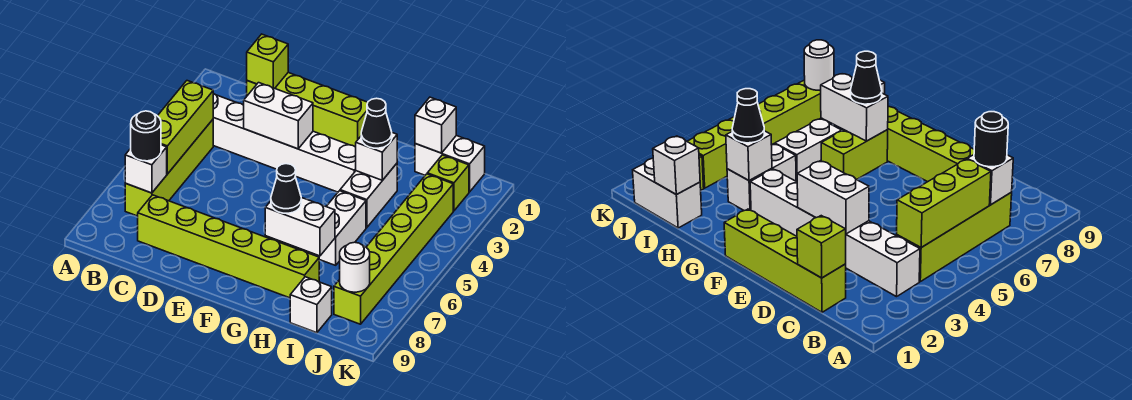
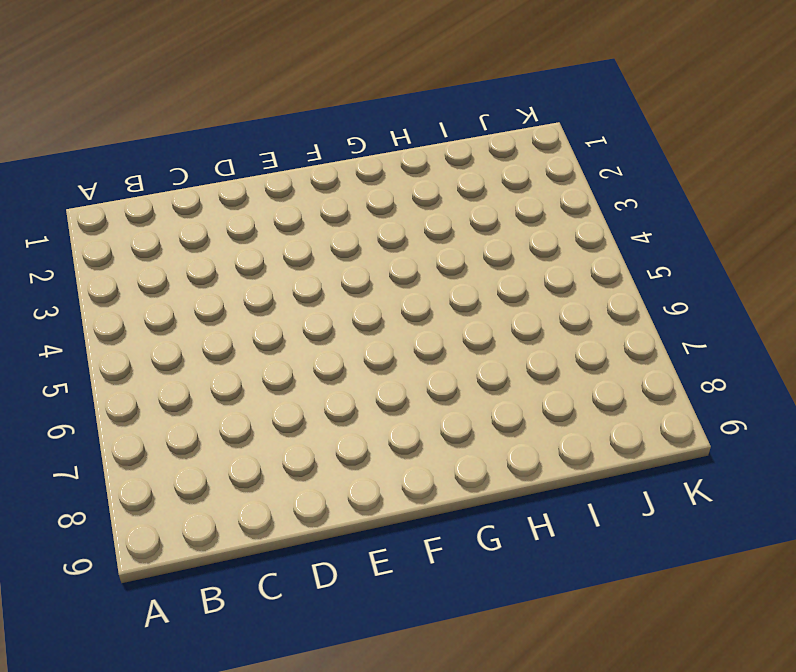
none -> white 1x6 brick [213,93,356,192]
none -> lime 1x4 brick [125,120,213,216]
none -> lime 1x4 brick [247,73,368,147]

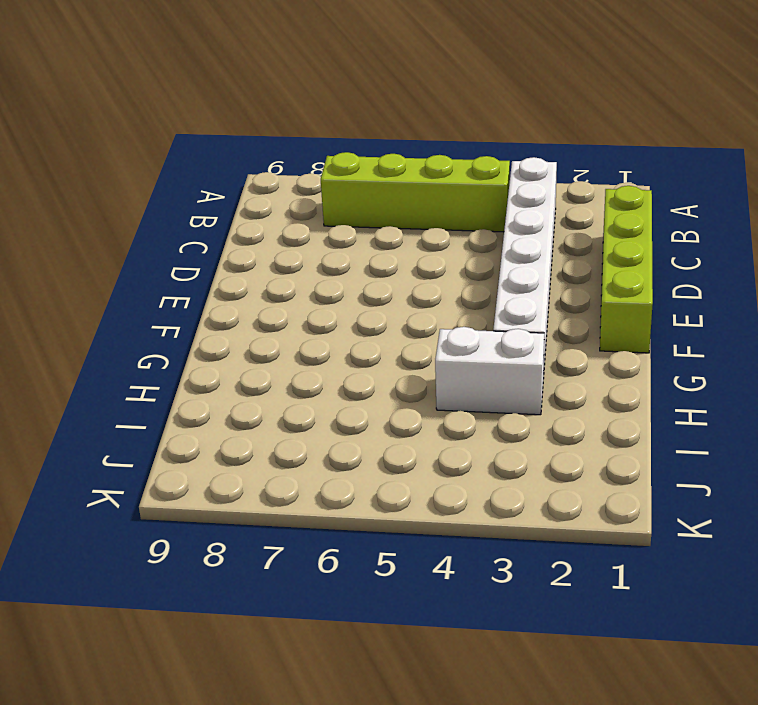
none -> lime 1x6 brick [138,195,319,298]
none -> lime 1x2 brick [821,130,888,180]
none -> white 1x2 brick [309,191,366,265]

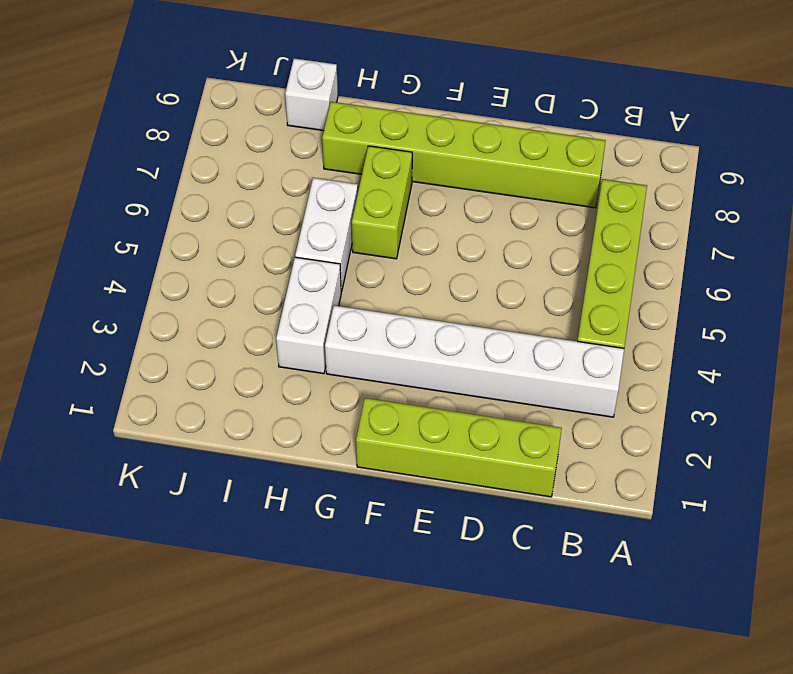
none -> white 1x2 brick [415,136,485,192]
none -> lime 1x1 brick [427,155,469,211]
none -> lime 1x6 brick [334,174,453,324]

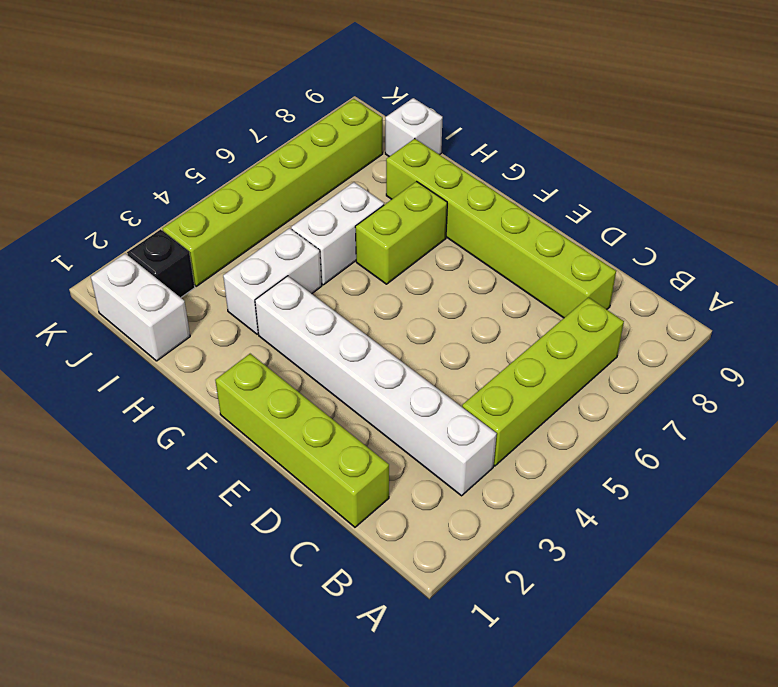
black 1x1 brick [127,229,195,298] -> lime 1x1 brick [427,155,469,211]
none -> lime 1x3 brick [158,81,213,174]
none -> white 1x1 brick [125,145,167,193]
none -> lime 1x1 brick [247,34,288,88]

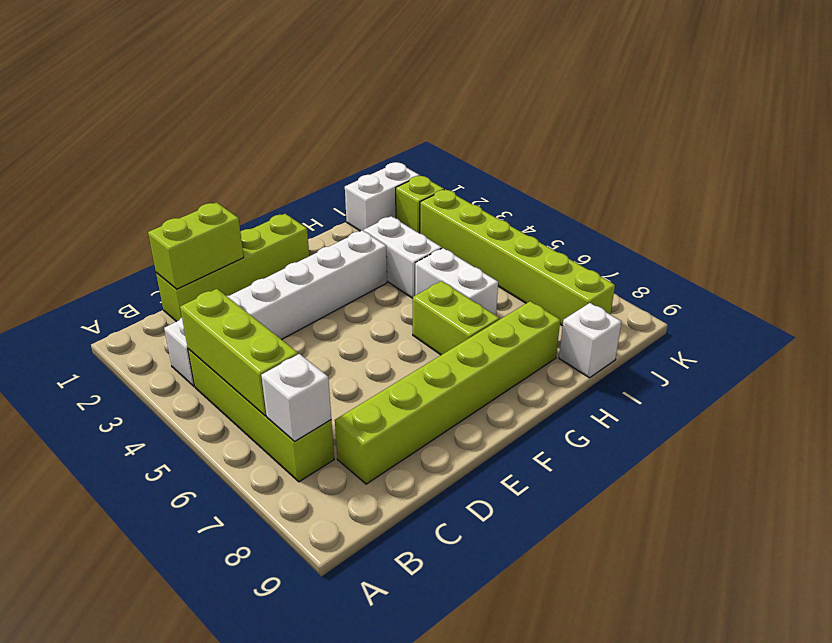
lime 1x2 brick [148,203,244,289] -> lime 1x1 brick [247,34,288,88]
none -> white 1x2 brick [244,83,313,149]
none -> white 1x2 brick [265,197,335,256]
none -> white 1x1 brick [356,133,397,180]

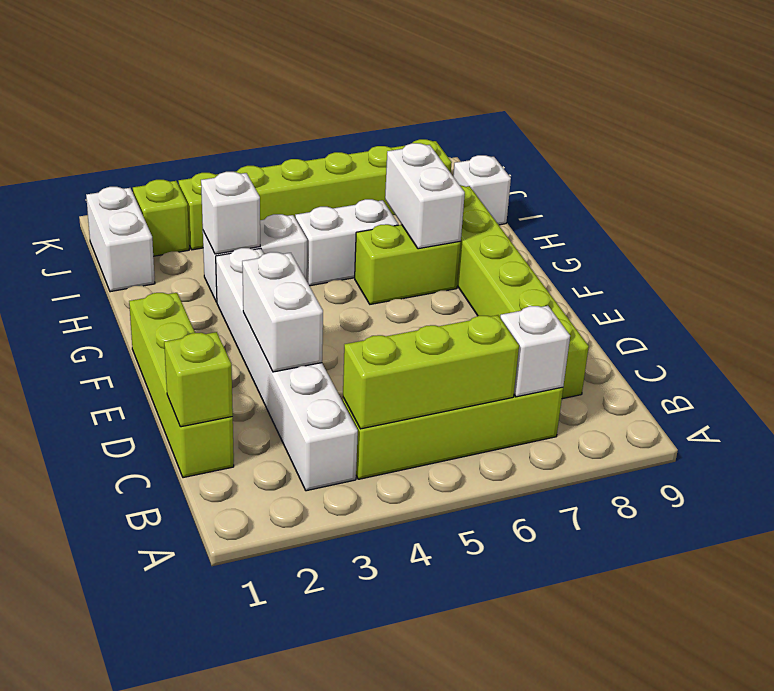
none -> white 1x1 brick [415,97,456,153]
none -> white 1x1 round brick [340,242,370,292]
none -> black 1x1 round brick [131,111,161,161]

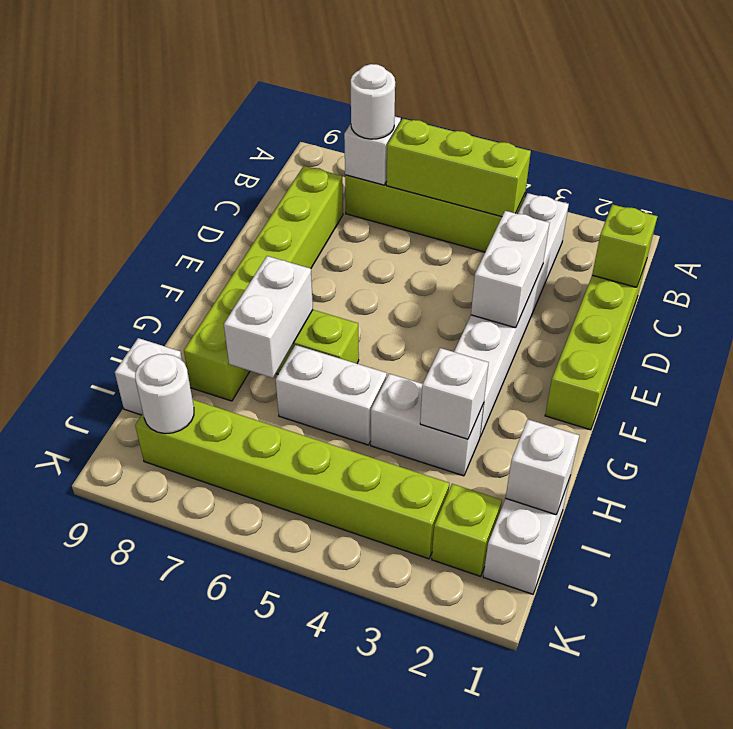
white 1x1 round brick [351,64,395,139] -> black 1x1 round brick [131,111,161,161]
none -> black 1x1 cone [271,164,301,213]
none -> black 1x1 cone [361,98,392,148]

